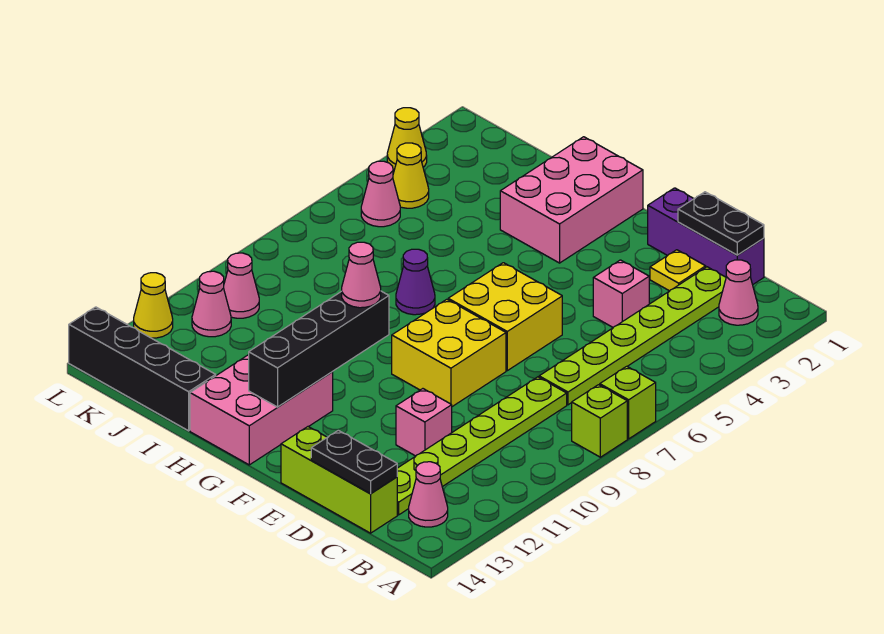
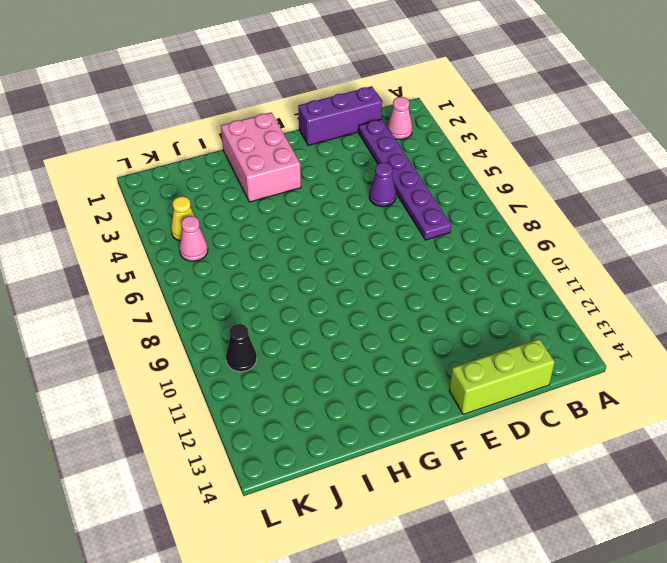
purple 1x6 plate [358,119,451,240] -> lime 1x6 plate [539,267,726,405]
purple 1x1 cone [369,162,396,207] -> purple 1x1 cone moved to [396,249,435,315]
black 1x1 cone [226,324,257,372] -> pink 1x1 cone [224,253,259,318]
none -> lime 1x1 brick [600,366,656,439]
none -> lime 1x1 brick [572,385,627,457]
none -> pink 1x1 cone [409,462,448,527]

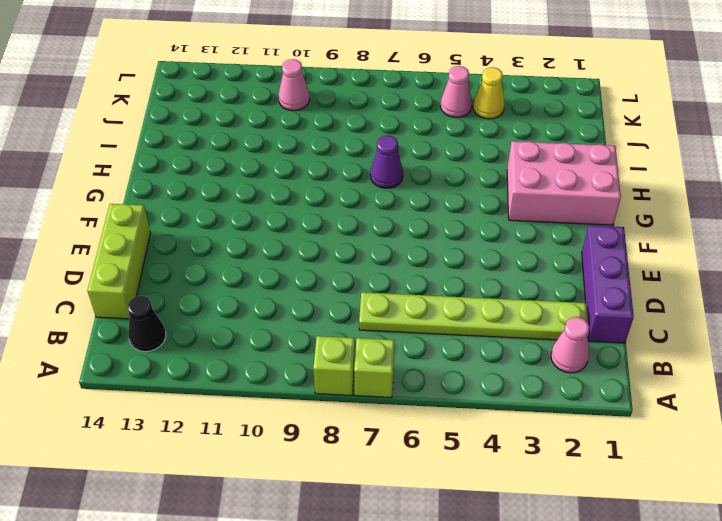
black 1x1 cone [128,296,166,352] -> pink 1x1 cone [409,462,448,527]
none -> lime 1x6 plate [397,377,567,515]
none -> yellow 1x1 plate [650,250,706,291]
none -> pink 1x1 brick [593,260,649,327]

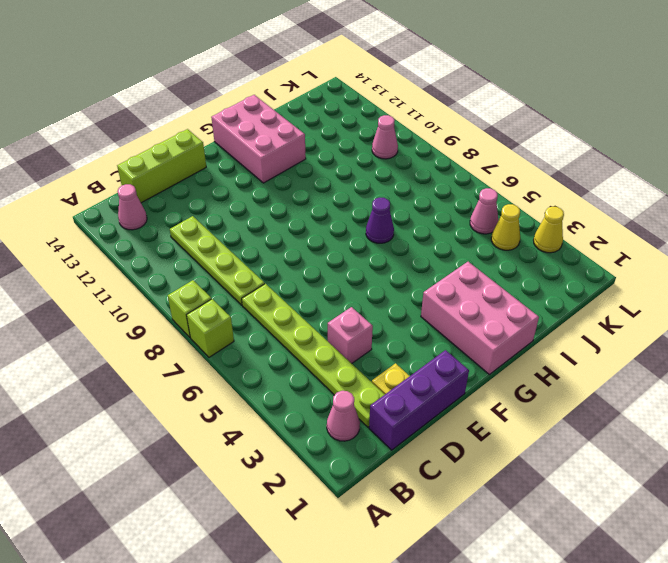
lime 1x4 plate [170,216,265,305] -> lime 1x6 plate [397,377,567,515]
none -> pink 1x1 brick [396,389,452,456]
none -> yellow 2x2 brick [448,263,562,371]
none -> yellow 2x2 brick [392,299,506,407]

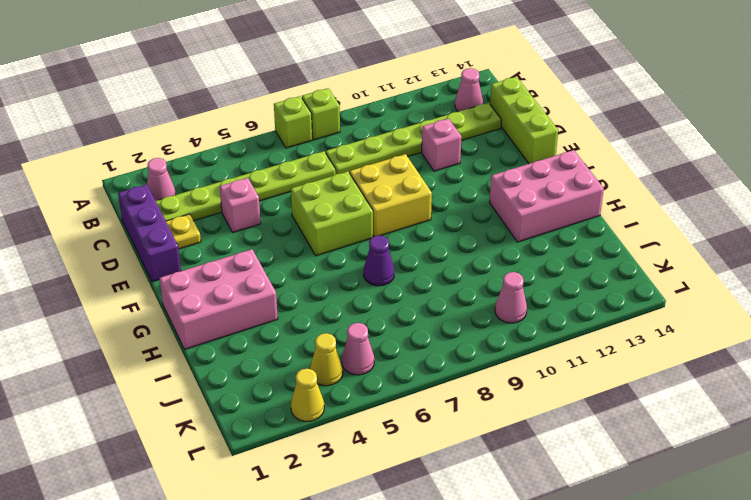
lime 2x2 brick [291,171,373,256] -> yellow 2x2 brick [448,263,562,371]
none -> black 1x4 brick [69,307,216,431]
none -> pink 1x1 cone [192,271,231,337]
none -> yellow 1x1 cone [134,273,173,338]

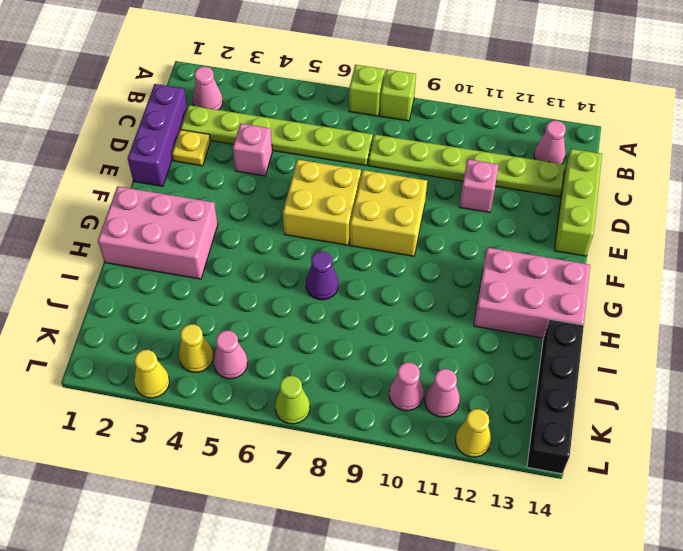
lime 1x1 cone [275,376,310,424] -> none
none -> black 1x2 plate [678,192,764,255]
none -> black 1x2 plate [311,430,397,494]
none -> black 1x4 brick [249,291,389,407]

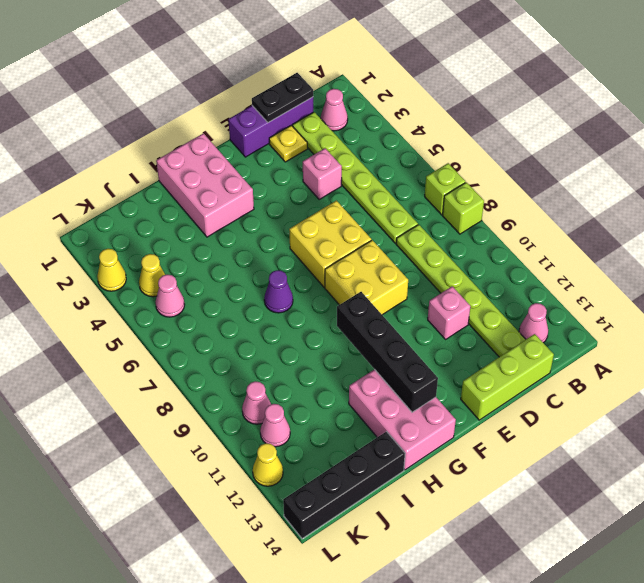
none -> black 1x2 plate [311,430,397,494]
none -> pink 1x1 cone [342,242,381,308]

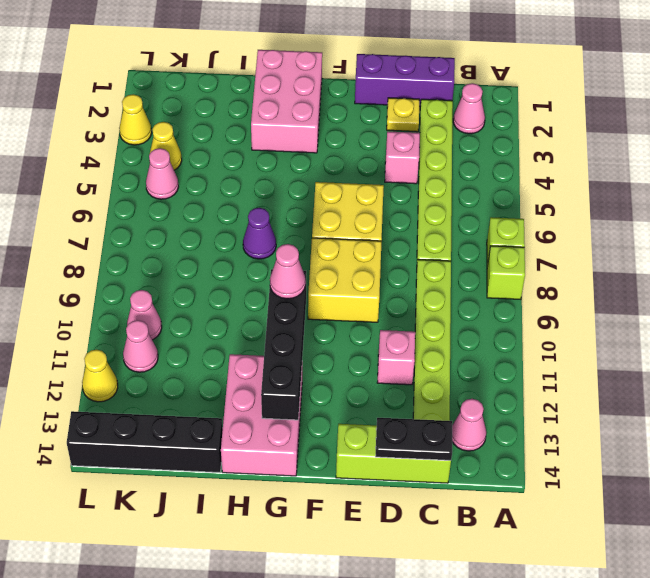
none -> black 1x2 plate [678,192,764,255]

